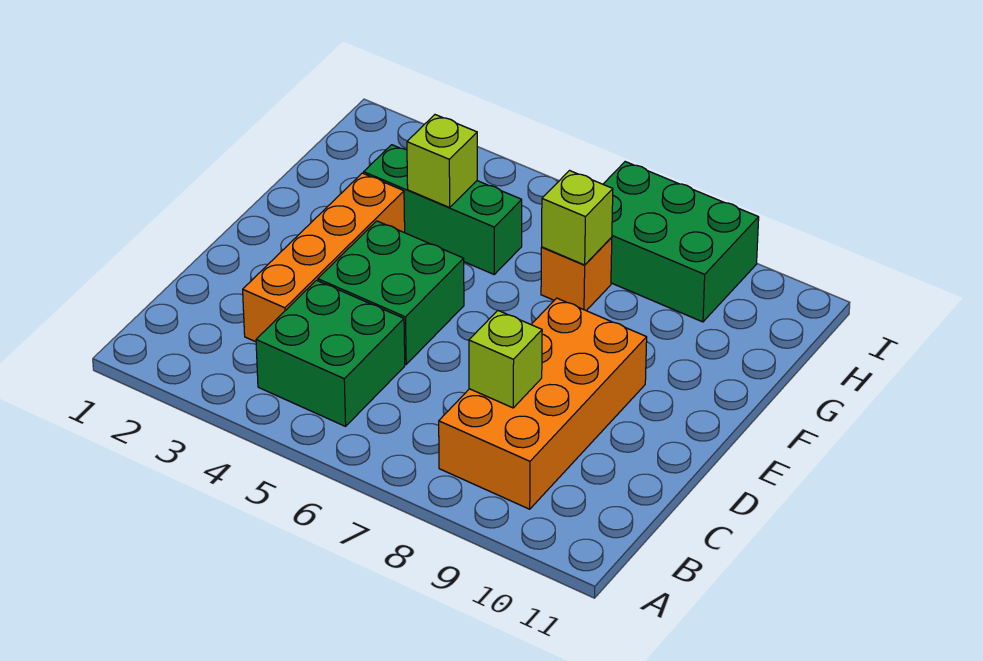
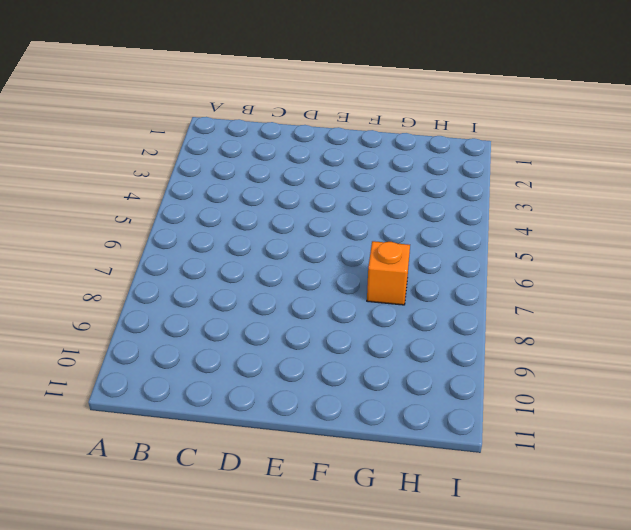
none -> green 2x2 brick [256,280,405,426]
none -> orange 2x4 brick [439,298,647,509]

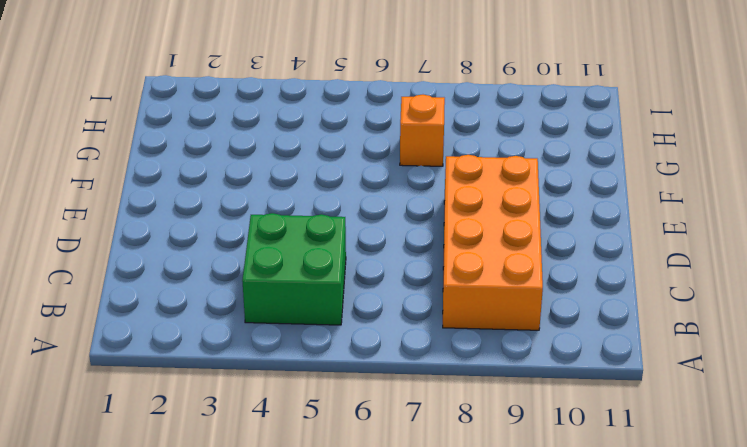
none -> orange 1x4 brick [243,173,405,342]
none -> green 2x2 brick [318,221,464,364]

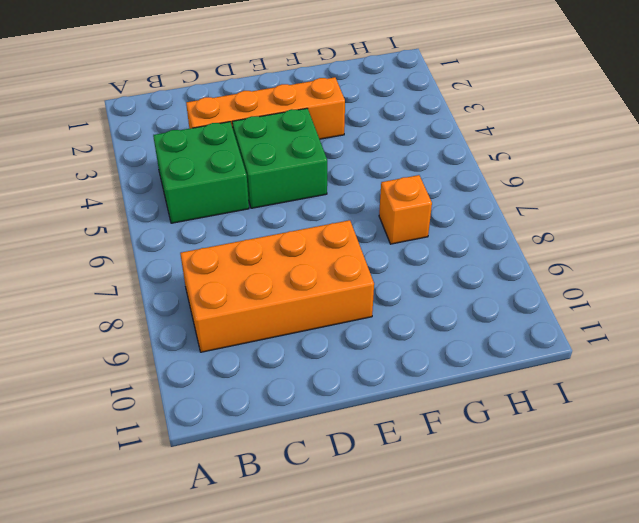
none -> green 1x3 brick [364,145,522,274]
none -> green 2x3 brick [603,162,759,322]

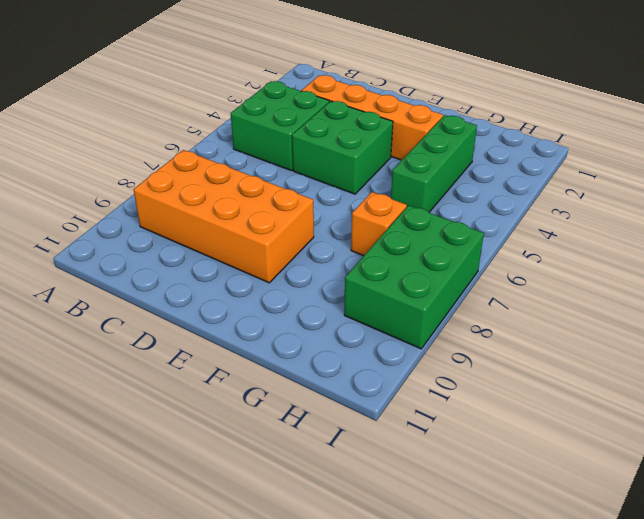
none -> lime 1x1 brick [469,311,542,408]
none -> lime 1x1 brick [407,115,477,208]

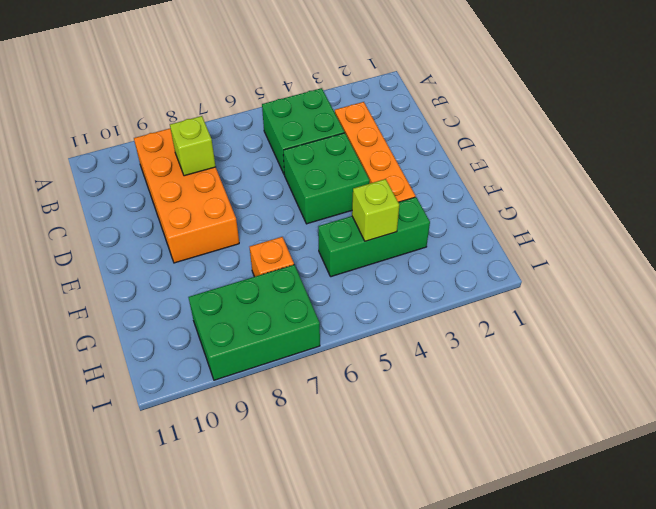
none -> lime 1x1 brick [542,171,613,265]

